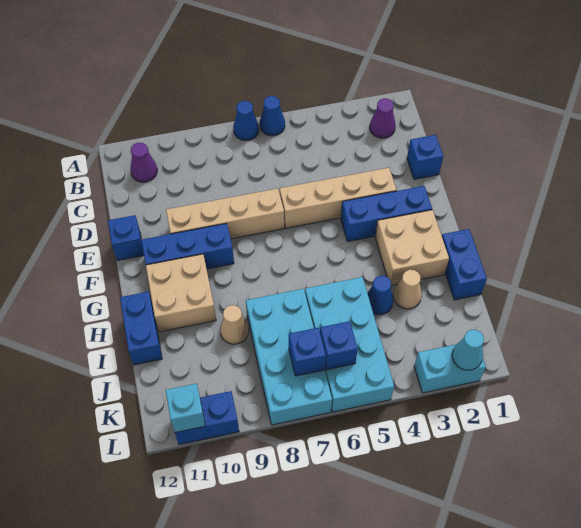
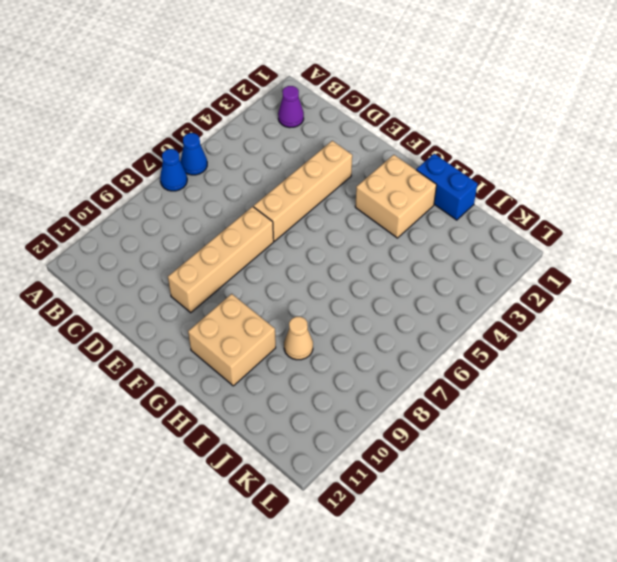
none -> purple 1x1 cone [131,143,157,182]
none -> blue 1x1 brick [407,135,443,179]
none -> blue 1x1 brick [108,215,144,261]

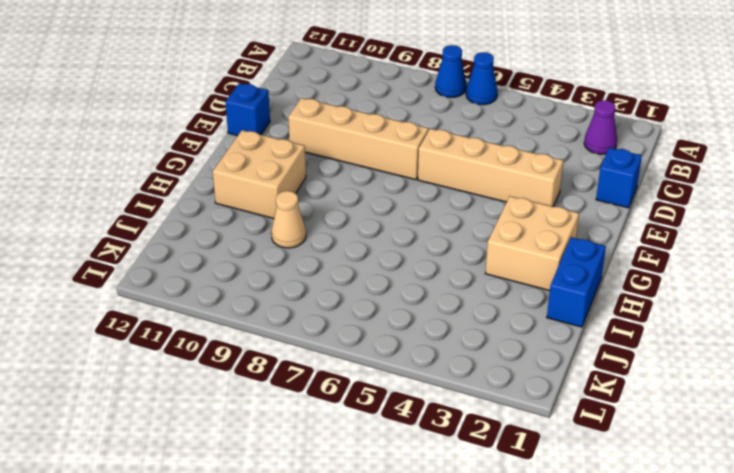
none -> purple 1x1 cone [131,143,157,182]
none -> blue 1x3 brick [341,186,432,242]
none -> blue 1x3 brick [141,223,234,269]

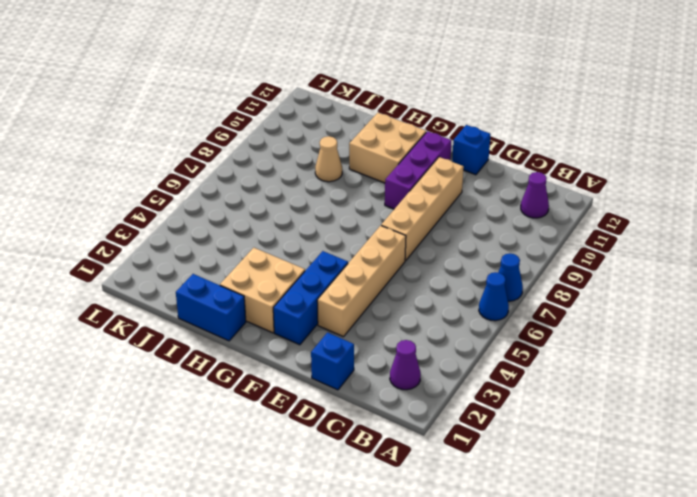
purple 1x3 brick [385,131,452,209] -> blue 1x3 brick [141,223,234,269]
none -> blue 1x2 brick [120,292,162,365]
none -> tan 1x1 cone [393,270,422,309]
none -> blue 1x1 cone [367,276,393,315]

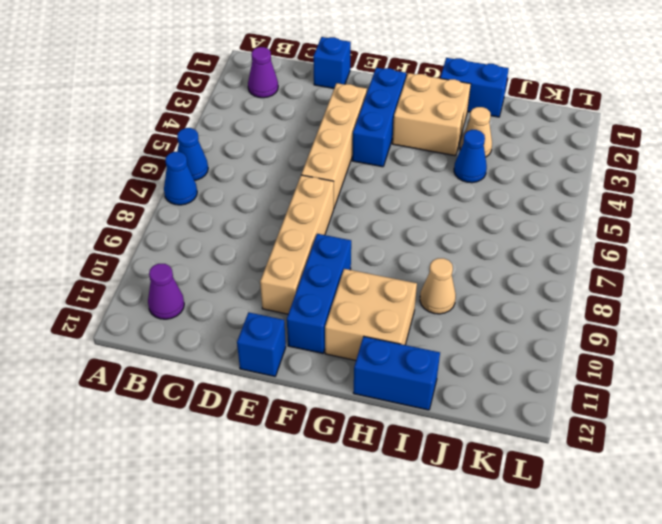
none -> cyan 2x4 brick [305,277,394,412]
none -> cyan 2x4 brick [246,289,332,425]
none -> cyan 1x2 brick [414,345,486,393]

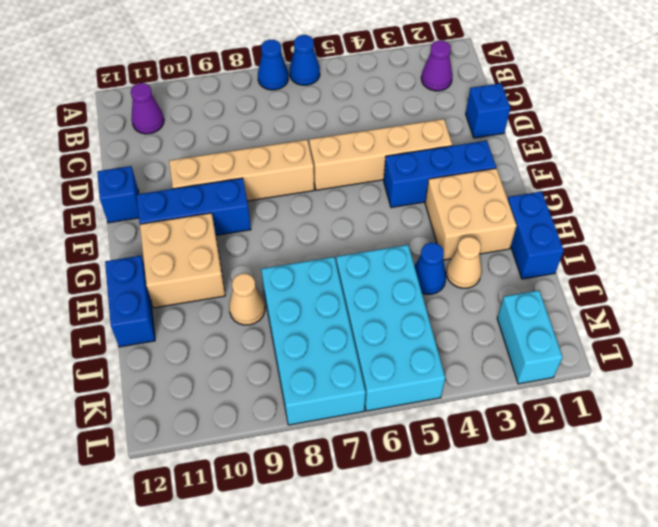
cyan 1x2 brick [497,290,563,384] -> cyan 1x2 brick turned to [414,345,486,393]
none -> blue 1x2 brick [175,391,239,445]
none -> blue 1x1 brick [320,321,358,370]
none -> blue 1x1 brick [289,328,326,376]

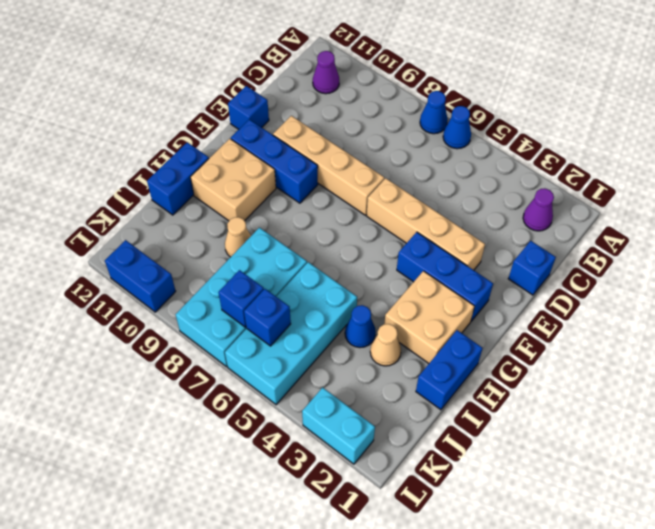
none -> cyan 1x1 cone [452,330,484,370]
none -> cyan 1x1 brick [166,384,205,432]

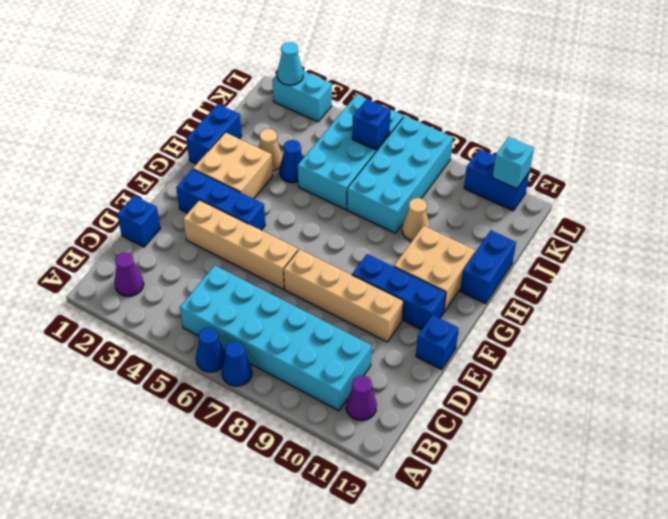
cyan 2x6 brick [180,265,372,411] -> none
none -> blue 1x1 brick [289,328,326,376]

